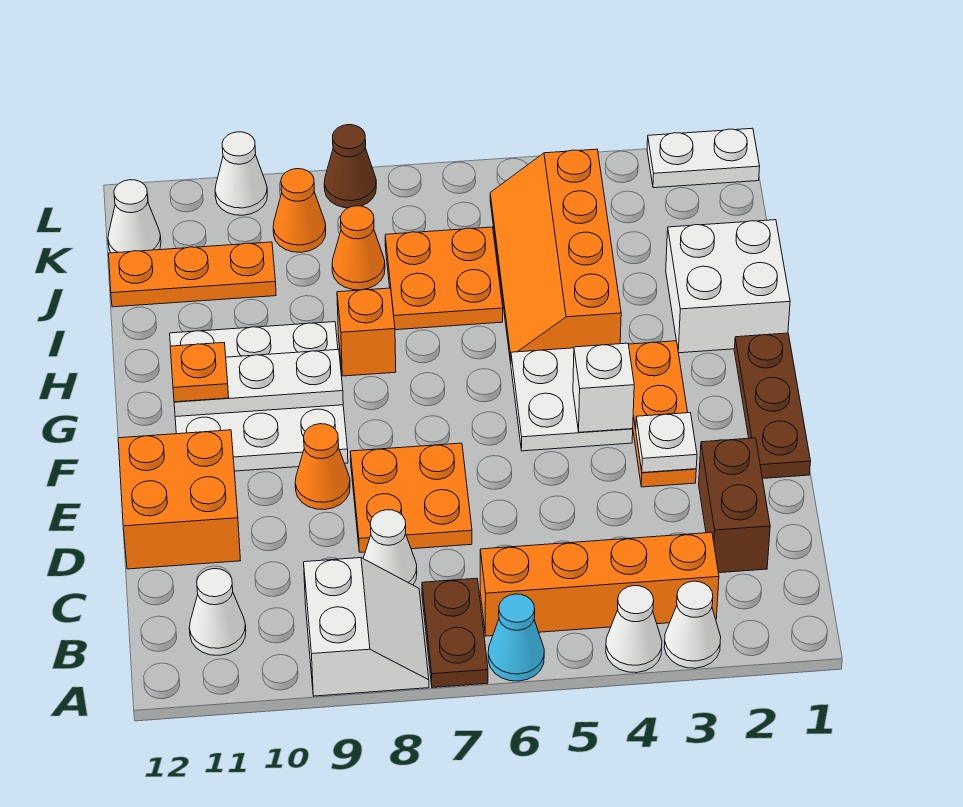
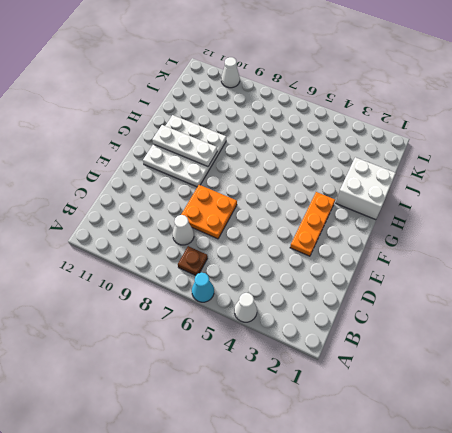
brown 1x1 plate [178,246,208,276] -> brown 1x2 plate [422,578,488,688]
none -> white 1x1 cone [664,581,721,668]
none -> white 2x2 slope [304,558,429,696]
none -> orange 1x4 brick [480,533,719,636]
none -> white 1x1 cone [189,569,246,655]

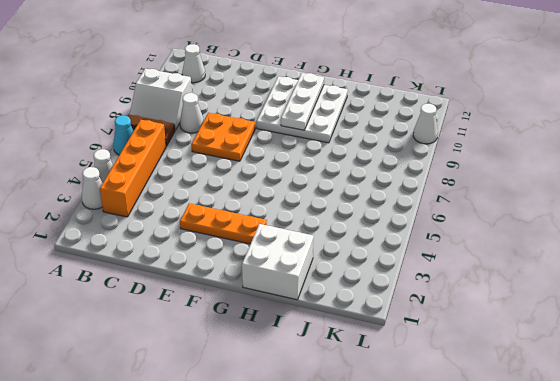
none -> brown 1x2 brick [699,438,770,573]
none -> orange 2x2 brick [118,430,241,569]
none -> brown 1x3 plate [734,333,811,479]
none -> orange 1x1 cone [295,424,350,510]

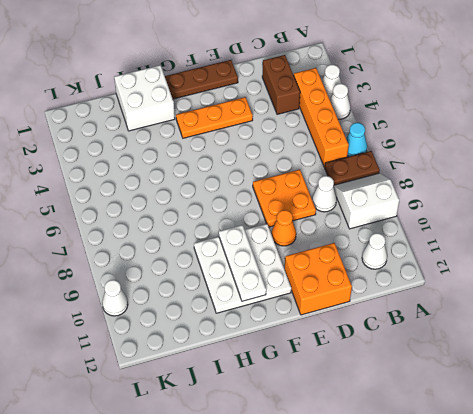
brown 1x2 brick [262,55,300,114] -> brown 1x2 brick turned to [699,438,770,573]
none -> white 2x2 plate [511,348,633,451]
none -> orange 2x4 slope [490,149,621,363]
none -> orange 1x1 brick [337,288,396,376]
none -> orange 2x2 plate [385,227,503,330]

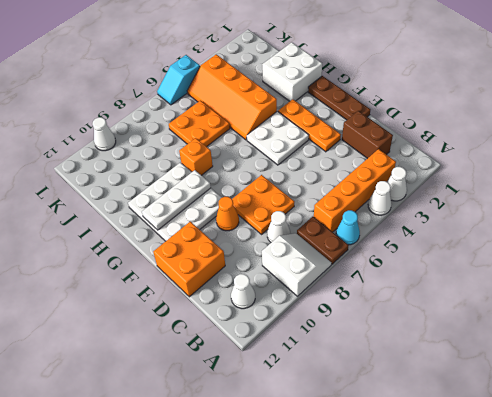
cyan 1x2 slope [157,55,200,105] -> none
none -> orange 1x1 cone [332,206,385,290]
none -> orange 1x3 plate [109,242,276,307]
none -> orange 1x1 cone [273,169,326,252]
none -> white 1x1 cone [108,180,161,253]

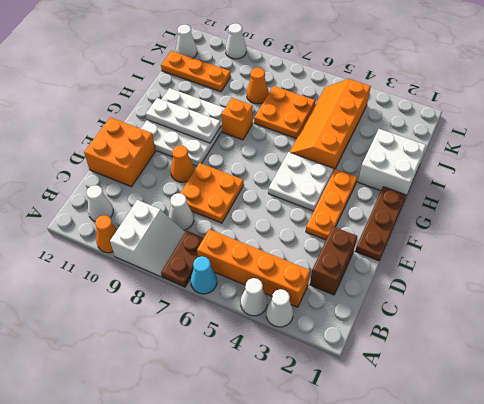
orange 1x1 cone [95,215,117,253] -> orange 1x1 cone moved to [273,169,326,252]
none -> white 1x2 plate [647,128,760,188]
none -> brown 1x1 cone [324,125,376,208]
none -> white 1x1 plate [636,413,697,473]
none -> white 1x1 brick [573,343,634,432]

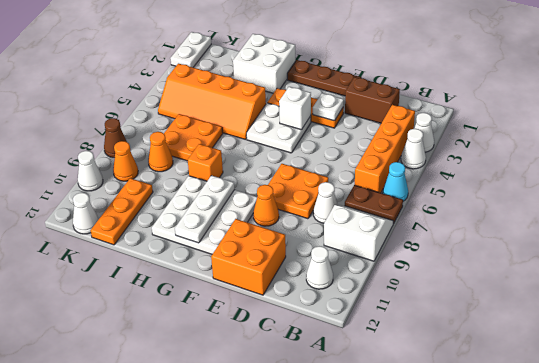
none -> orange 1x1 plate [170,343,229,402]

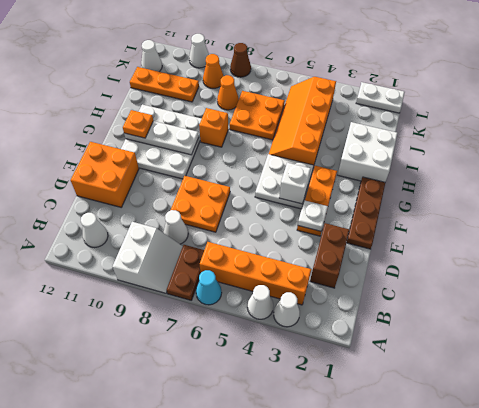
none -> orange 1x1 cone [295,424,350,510]

